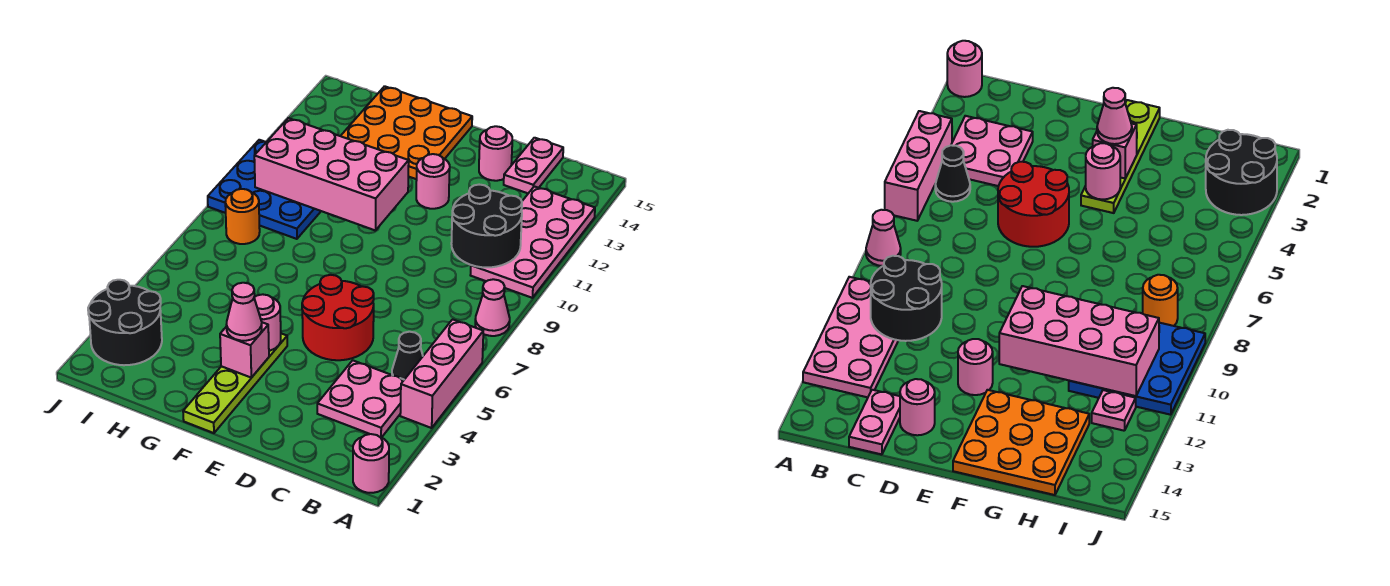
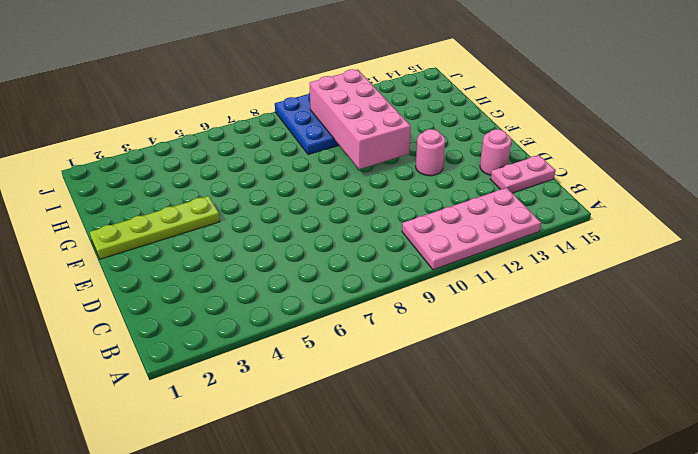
none -> pink 1x1 round brick [353,434,389,493]
none -> pink 1x3 brick [400,319,483,428]
none -> pink 1x1 cone [475,279,510,336]

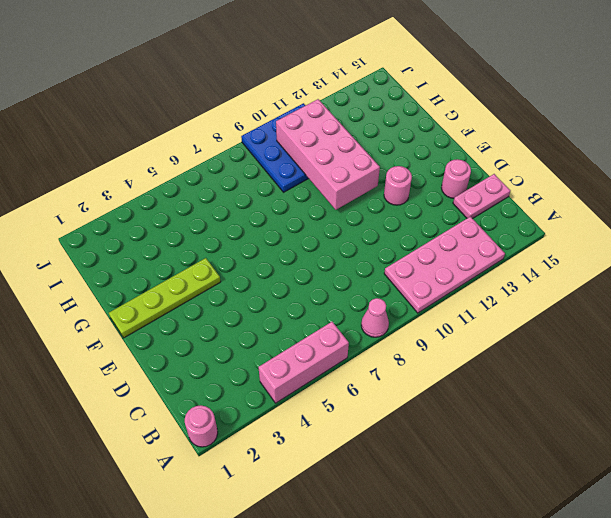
none -> pink 2x2 plate [317,360,404,438]
none -> black 1x1 cone [392,332,423,380]
none -> red 2x2 round brick [302,275,374,360]

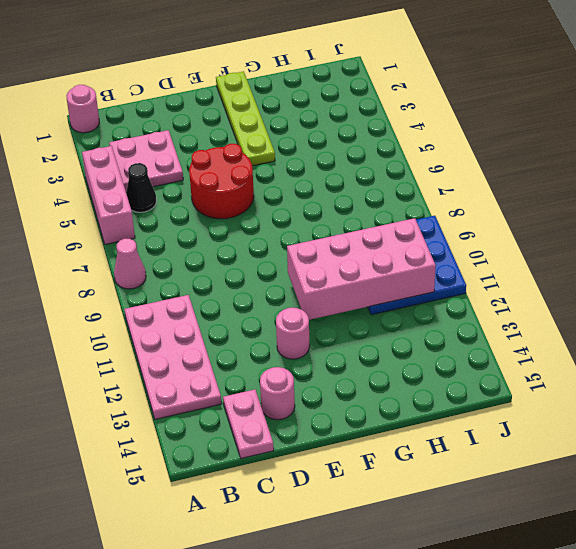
none -> orange 3x3 plate [341,86,472,179]
none -> black 2x2 round brick [88,280,162,365]
none -> orange 1x1 round brick [225,189,260,244]

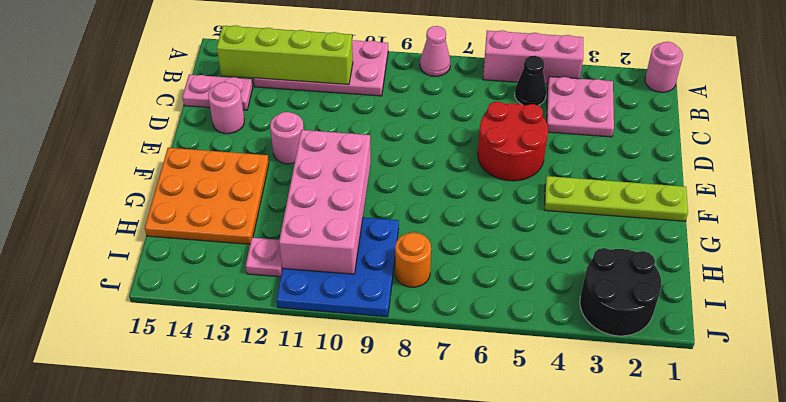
lime 1x4 brick [217,25,353,85] -> black 2x2 round brick [451,185,522,267]
none -> pink 1x1 brick [220,322,269,378]
none -> pink 1x1 round brick [254,294,281,351]
none -> pink 1x1 cone [226,283,262,341]

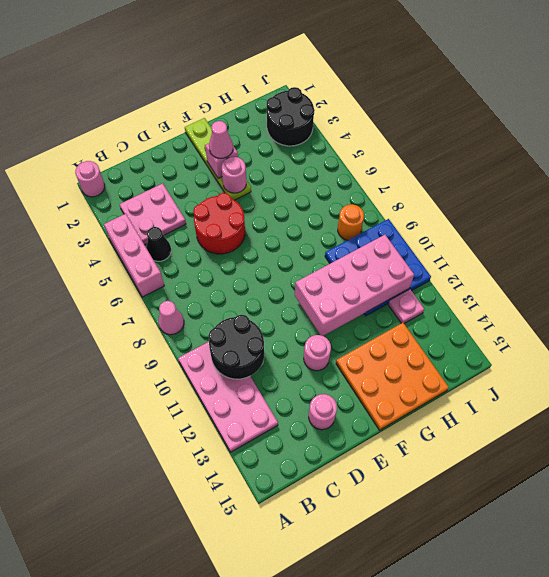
none -> pink 1x2 plate [504,138,563,193]

